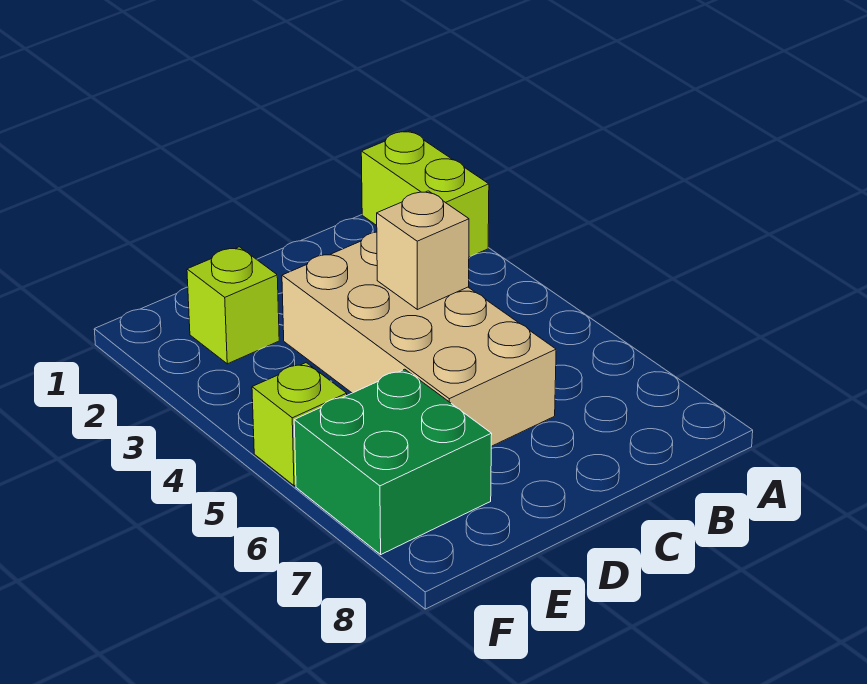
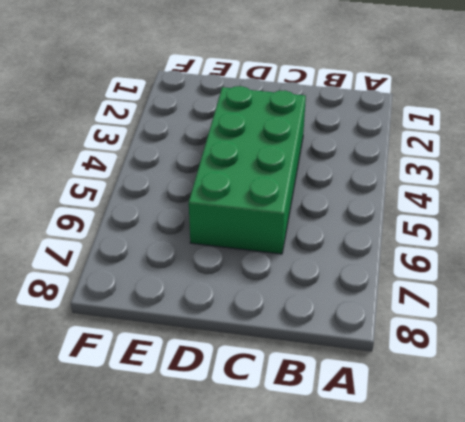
green 2x4 brick [189,86,306,254] -> tan 2x4 brick [282,232,556,446]
none -> lime 1x2 brick [361,131,489,257]
none -> lime 1x1 brick [187,247,279,364]

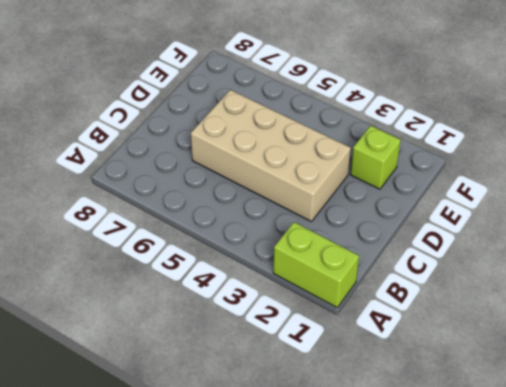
none -> green 2x2 brick [294,369,492,554]
none -> lime 1x1 brick [252,363,347,486]

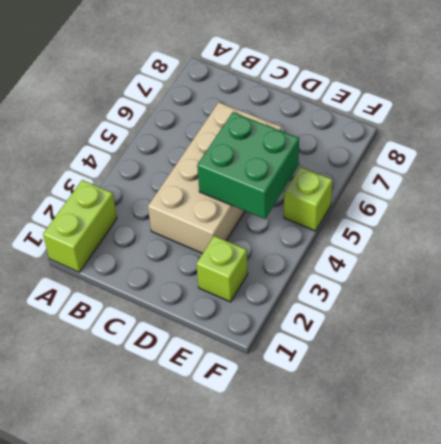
green 2x2 brick [197,112,299,219] -> green 2x2 brick moved to [294,369,492,554]
none -> tan 1x1 brick [377,191,469,310]

